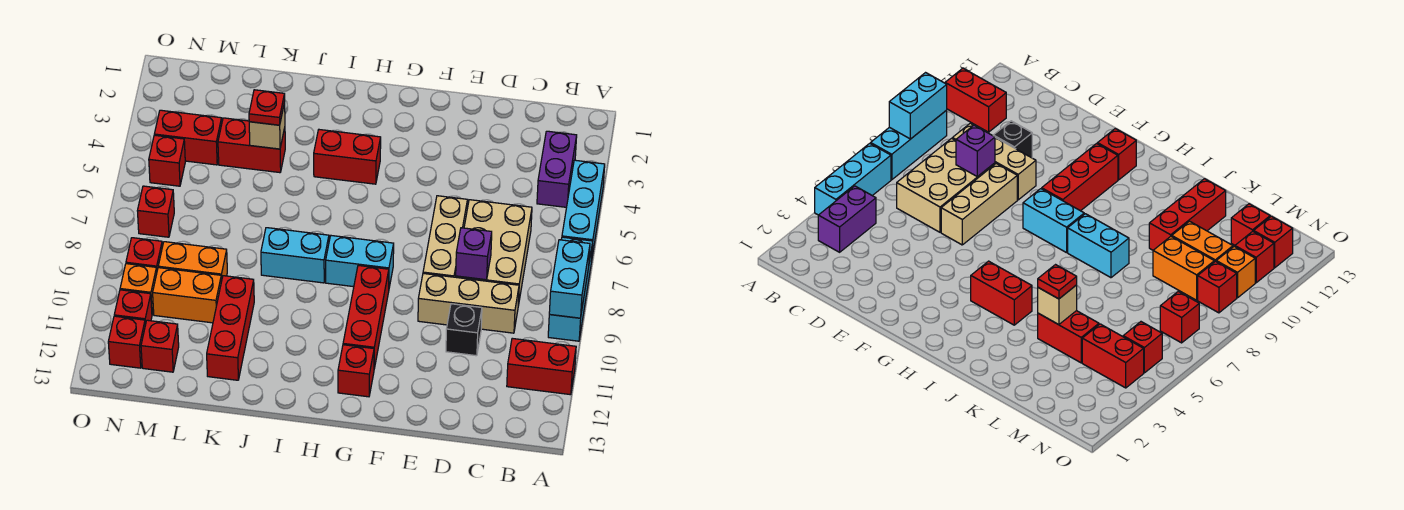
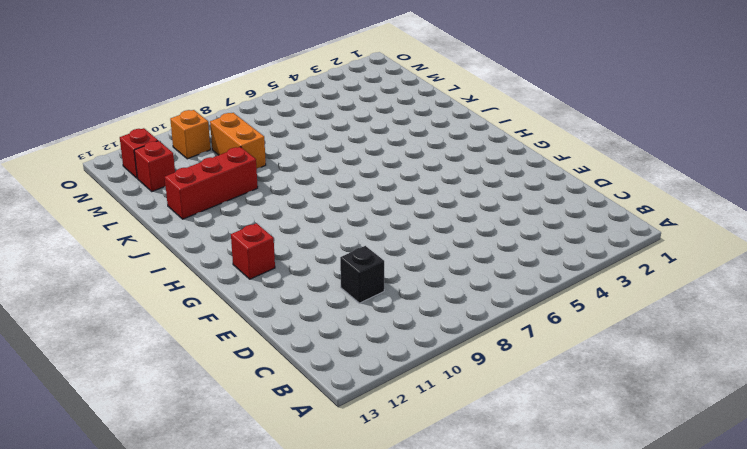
none -> cyan 1x3 brick [562,160,605,262]
none -> cyan 1x3 brick [548,237,593,341]
none -> red 1x2 brick [507,338,576,395]

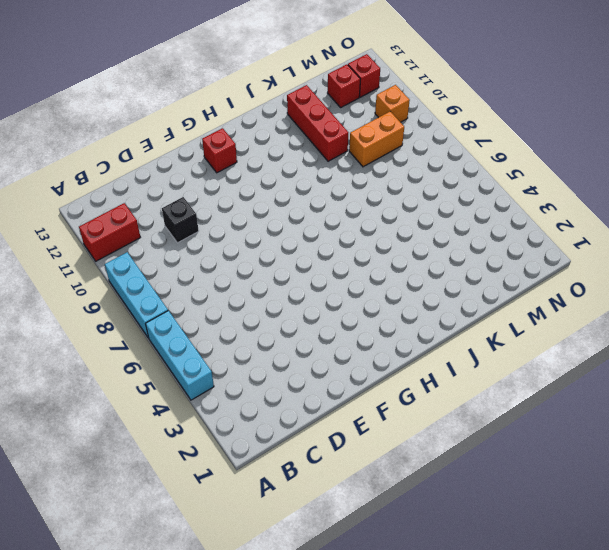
none -> purple 1x2 brick [537,131,577,207]
none -> tan 2x3 brick [456,200,532,306]
none -> tan 1x3 brick [418,273,519,333]

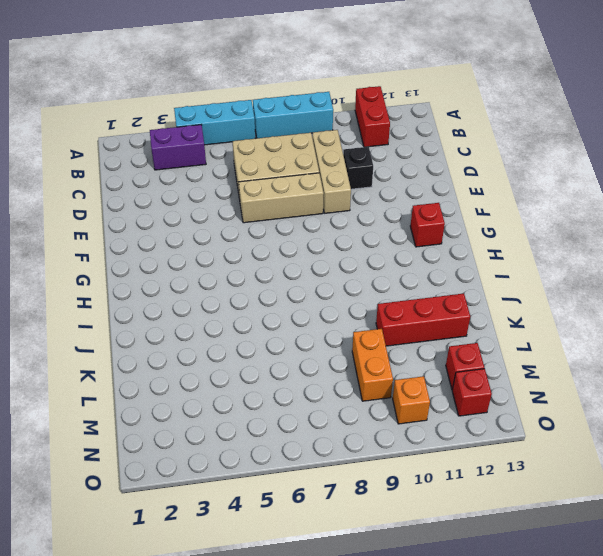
none -> cyan 1x2 brick [326,236,394,287]
none -> red 1x3 brick [343,265,389,368]
none -> red 1x2 brick [314,130,381,184]

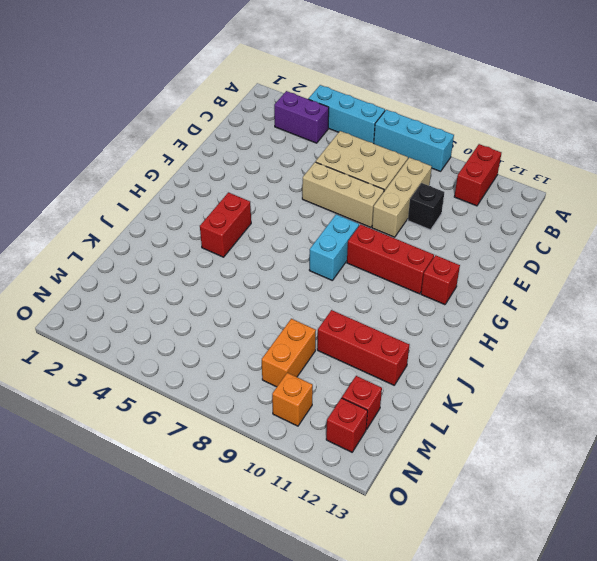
none -> cyan 1x2 brick [261,228,329,283]
none -> red 1x2 brick [218,118,285,173]
none -> orange 1x2 brick [153,268,221,323]

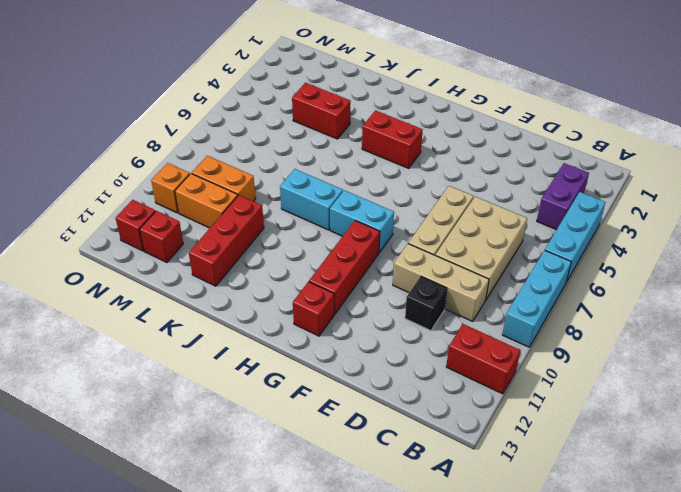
none -> red 1x2 brick [154,110,222,165]
none -> red 1x1 brick [149,135,185,186]
none -> red 1x1 brick [138,186,174,237]

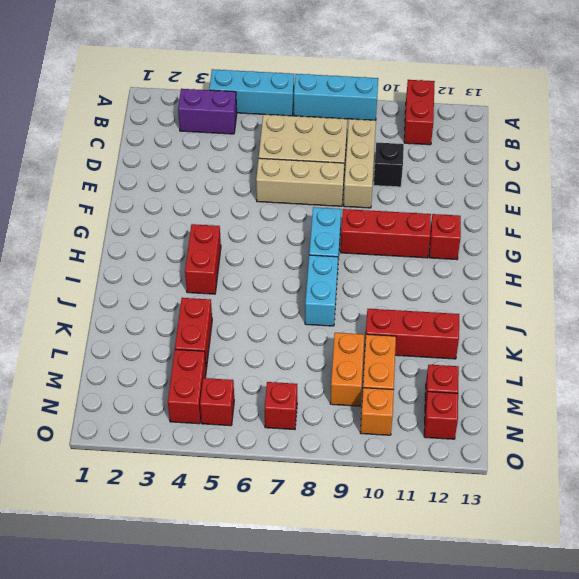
none -> red 1x1 brick [126,238,162,270]
none -> red 1x1 brick [114,290,152,325]
none -> cyan 1x2 brick [549,240,590,318]

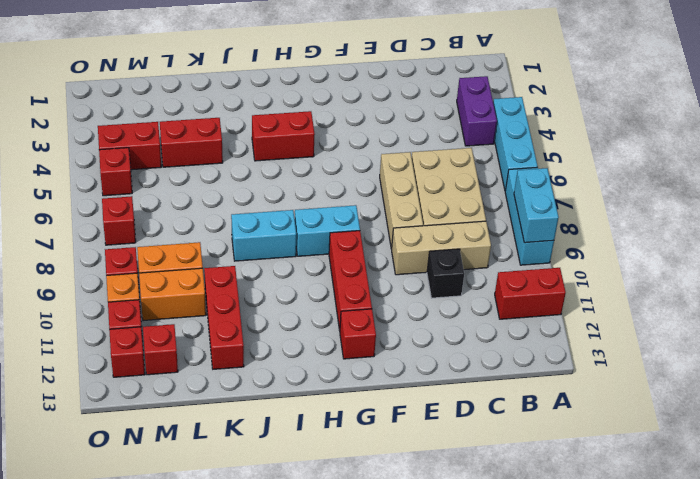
none -> purple 1x1 brick [456,228,492,280]
none -> tan 1x1 brick [249,103,285,149]
none -> red 1x1 plate [249,90,285,125]

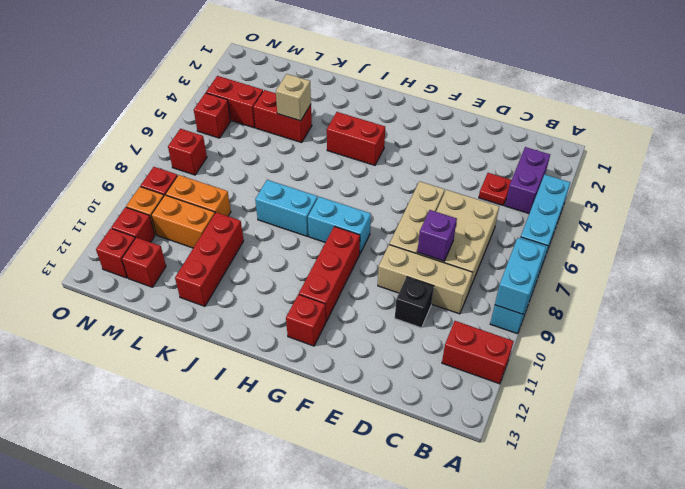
red 1x1 plate [479,173,511,206] -> red 1x1 plate moved to [249,90,285,125]

